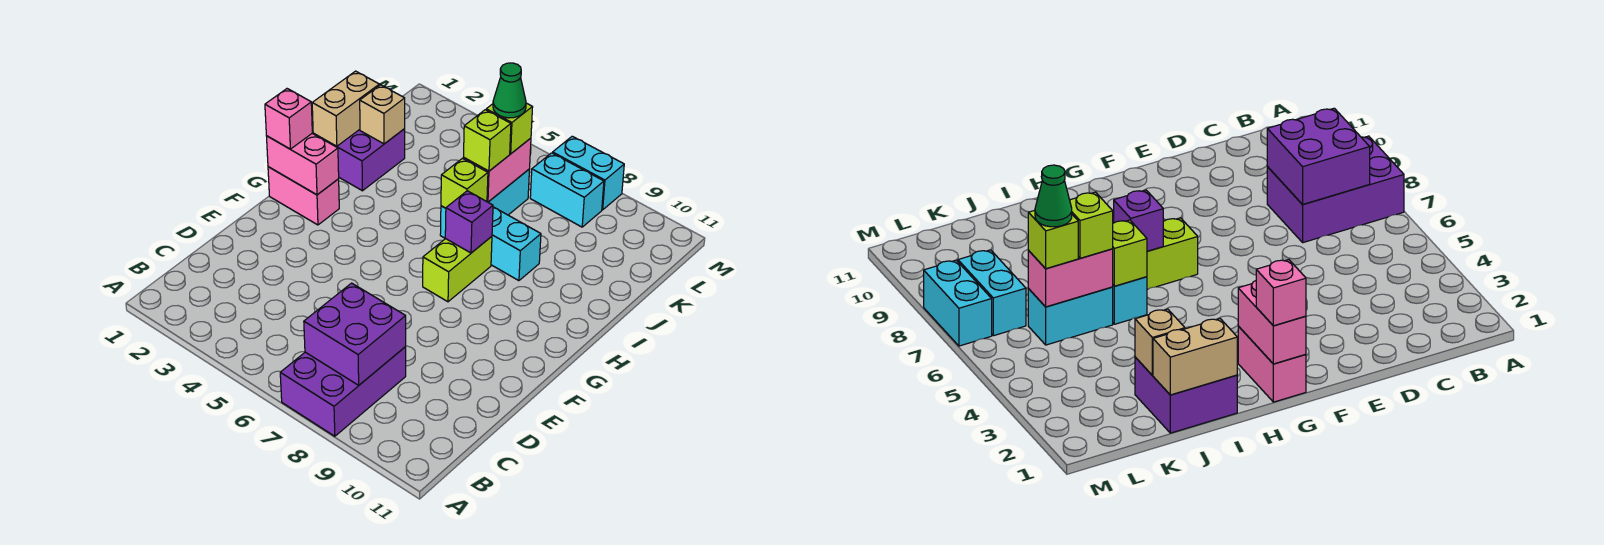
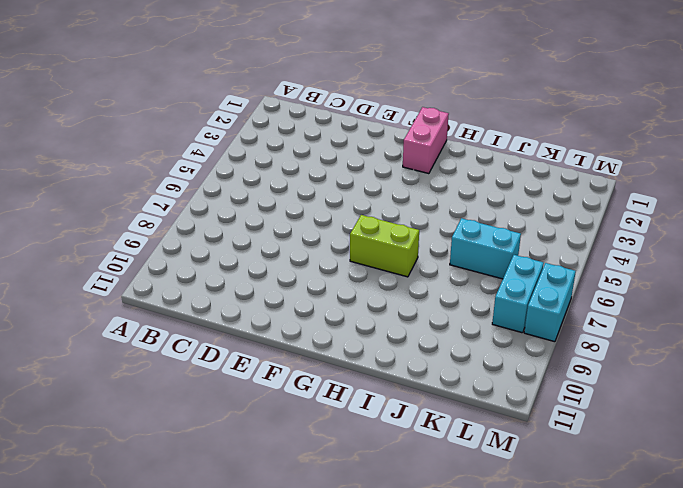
none -> purple 2x3 brick [280,347,406,436]
none -> purple 2x2 brick [313,129,405,191]
none -> cyan 1x3 brick [440,206,541,281]

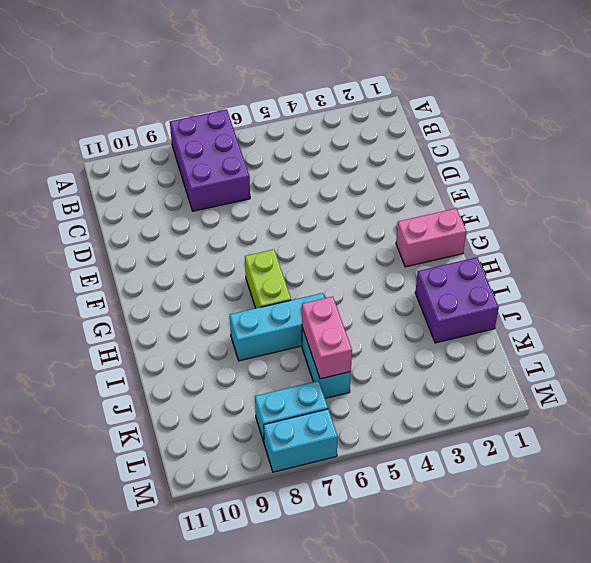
none -> purple 2x2 brick [304,283,406,385]
none -> pink 1x2 brick [267,134,339,195]
none -> purple 1x1 brick [445,191,493,253]

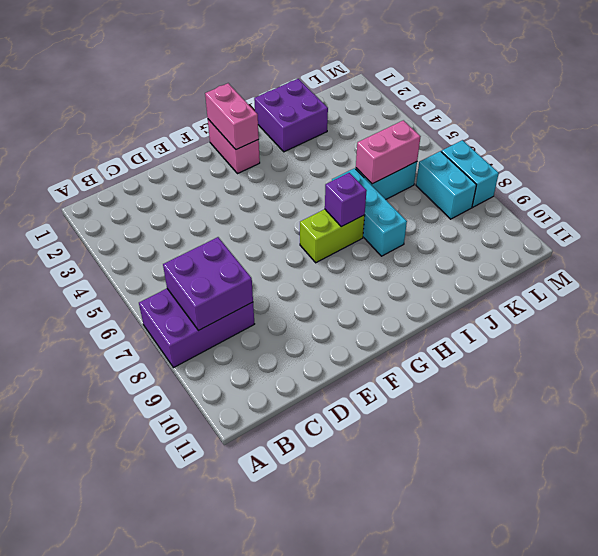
none -> tan 1x2 brick [312,71,379,146]
none -> lime 1x1 brick [441,159,488,208]
none -> tan 1x1 brick [360,85,405,144]

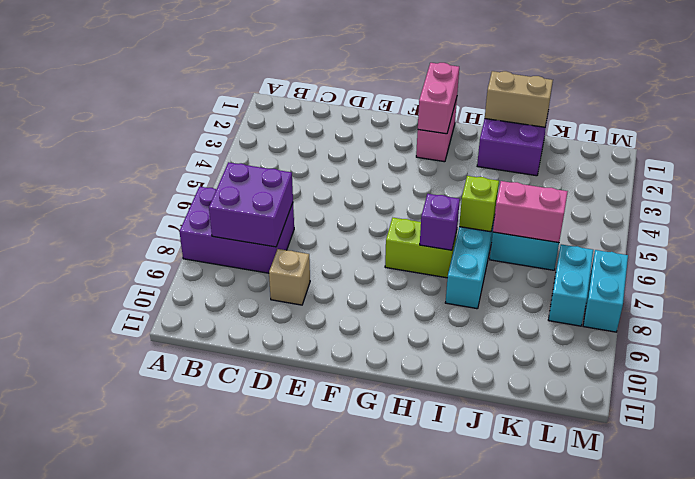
tan 1x1 brick [269,249,310,305] -> tan 1x1 brick moved to [360,85,405,144]
none -> pink 1x1 brick [265,89,312,149]
none -> lime 1x1 brick [464,110,511,171]
none -> lime 1x1 brick [486,103,533,154]

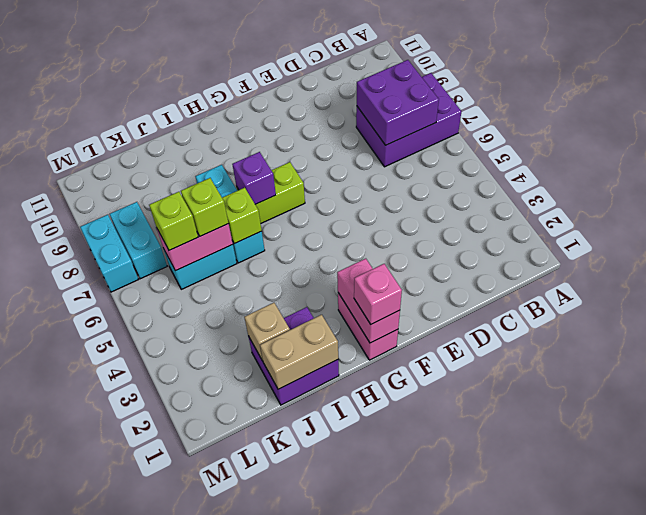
none -> green 1x1 cone [493,63,526,118]

